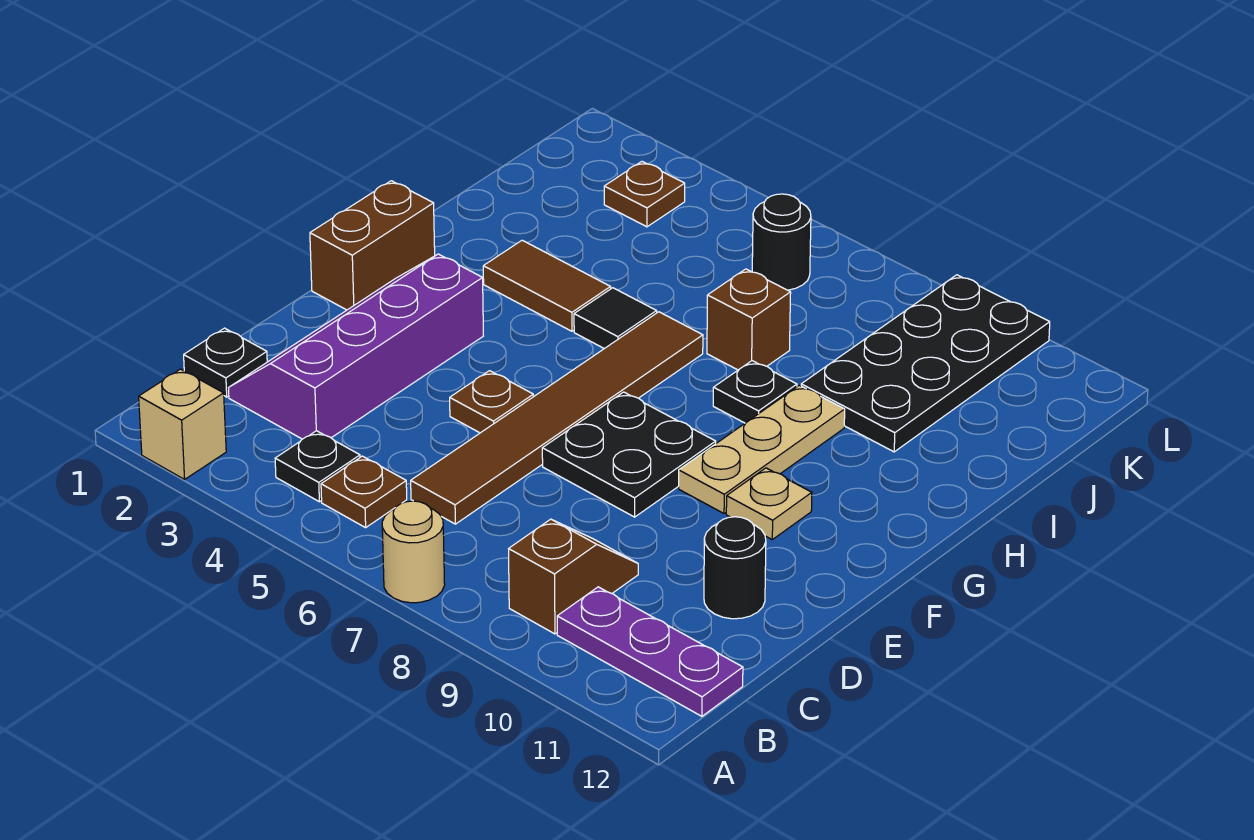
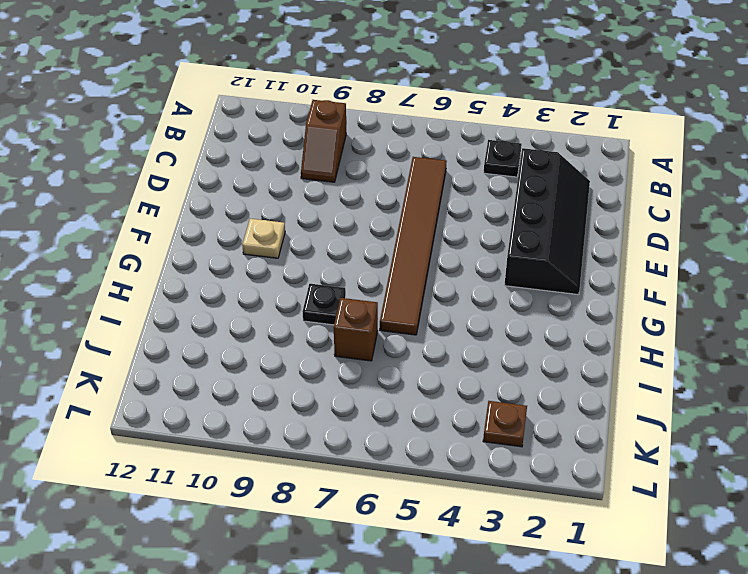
black 2x4 slope [505,148,590,295] -> purple 2x4 slope [229,254,483,439]
none -> tan 1x1 brick [139,369,226,479]
none -> tan 1x1 round brick [382,501,445,603]
none -> brown 1x1 plate [321,456,407,528]

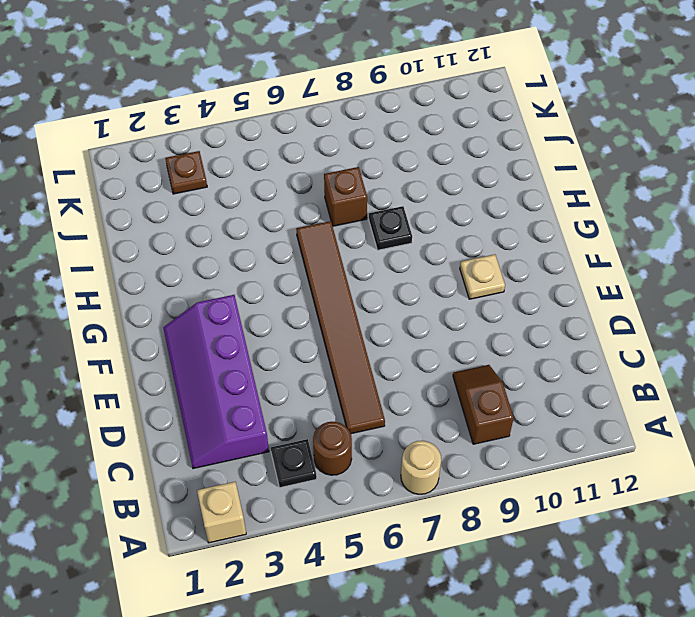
brown 1x1 round brick [313,422,352,475] -> brown 1x1 plate [321,456,407,528]
none -> purple 1x3 plate [557,587,743,716]
none -> black 1x1 plate [184,328,267,397]
none -> black 1x1 round brick [704,517,766,619]

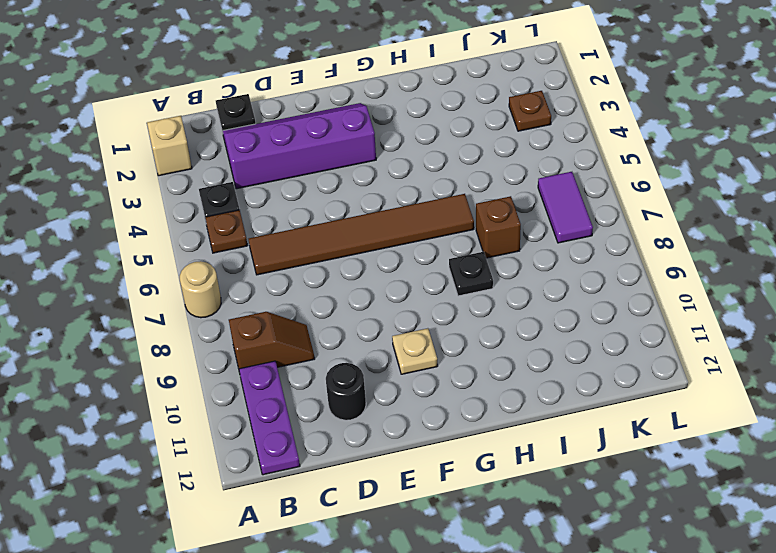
purple 1x2 tile [538,172,593,243] -> black 1x1 round brick [752,194,811,290]
none -> brown 1x1 plate [450,371,533,433]
none -> black 2x2 plate [542,392,716,517]
none -> brown 1x2 brick [310,181,435,310]

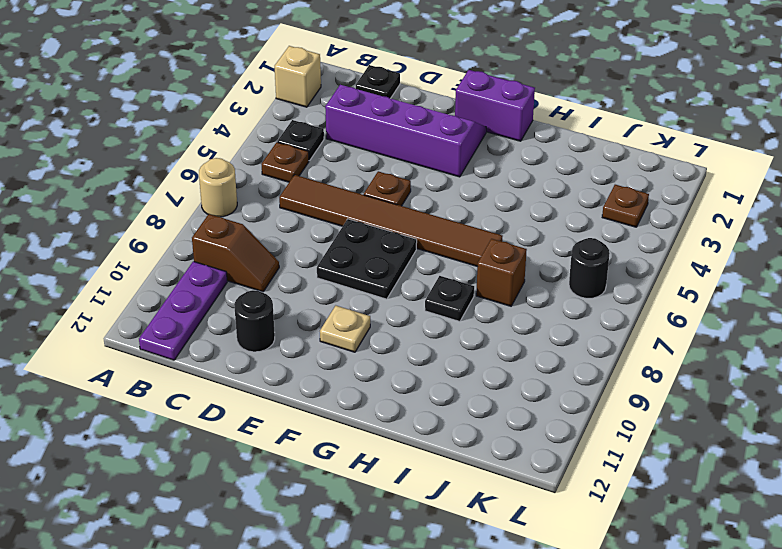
purple 1x2 brick [455,70,535,141] -> brown 1x2 brick [310,181,435,310]
none -> tan 1x3 plate [679,385,845,513]
none -> brown 1x2 tile [483,240,611,331]
none -> black 1x1 tile [574,288,657,349]

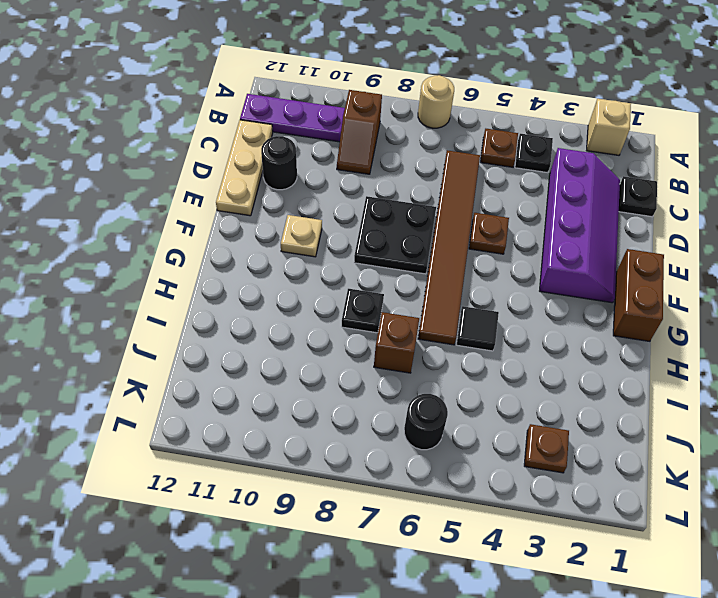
tan 1x3 plate [216,120,273,216] -> tan 1x3 plate moved to [679,385,845,513]
none -> brown 1x2 tile [483,240,611,331]
none -> black 2x4 plate [801,275,1050,452]

